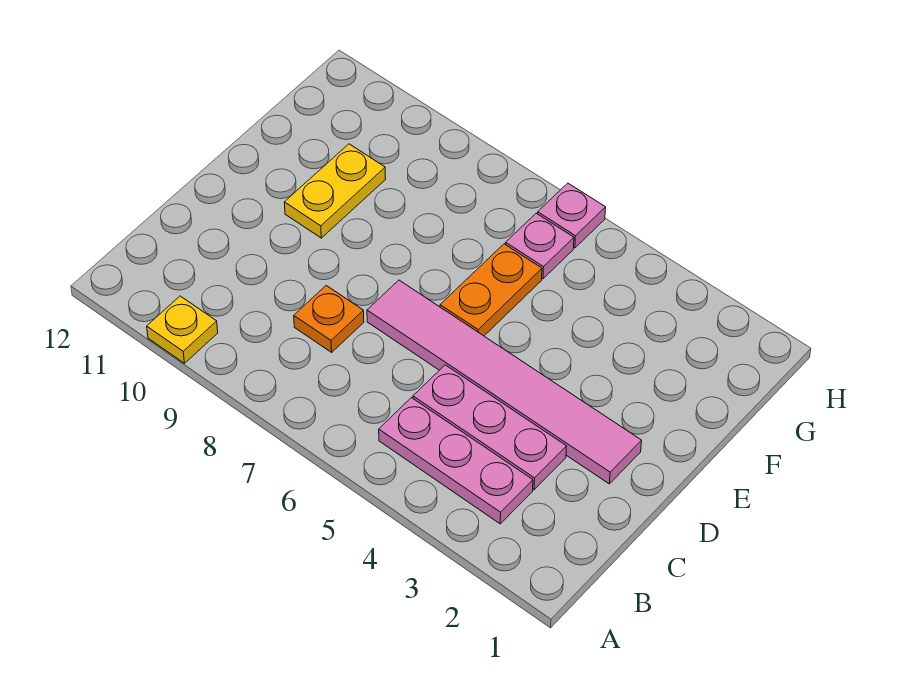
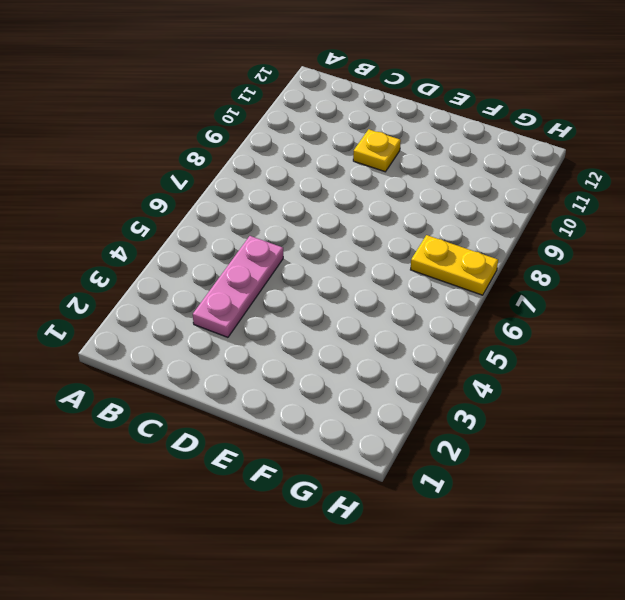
yellow 1x1 plate [353,129,401,172] -> yellow 1x1 plate moved to [147,296,218,363]
yellow 1x2 plate [411,235,498,295] -> yellow 1x2 plate moved to [284,144,386,238]
none -> pink 1x3 plate [379,398,533,524]
none -> orange 1x1 plate [294,286,364,352]

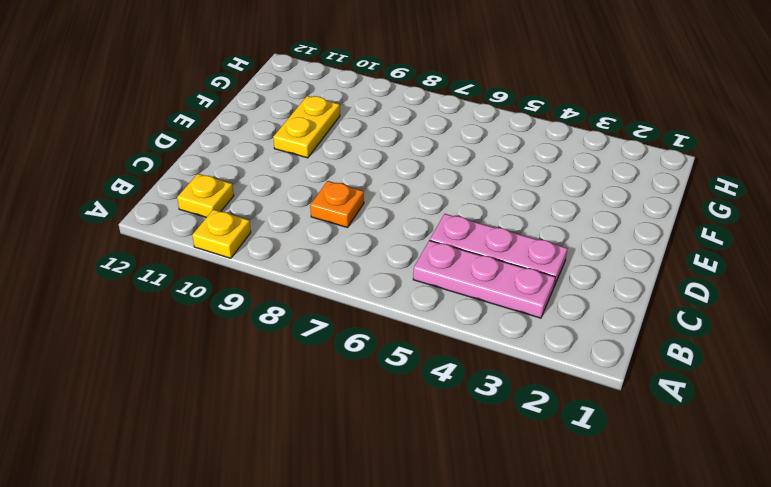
yellow 1x1 plate [177,174,234,217] -> none
none -> pink 1x6 tile [367,280,642,484]
none -> orange 1x2 plate [440,244,542,336]

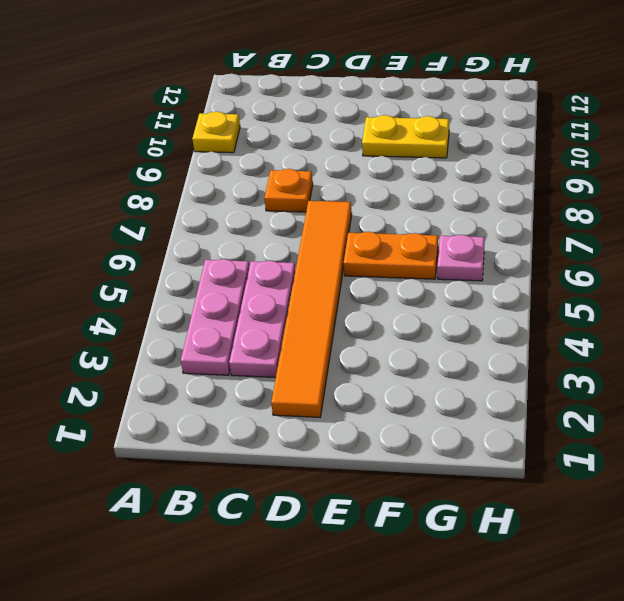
orange 1x6 tile [271,201,352,417] -> pink 1x6 tile [367,280,642,484]
none -> pink 1x1 plate [538,183,606,248]

